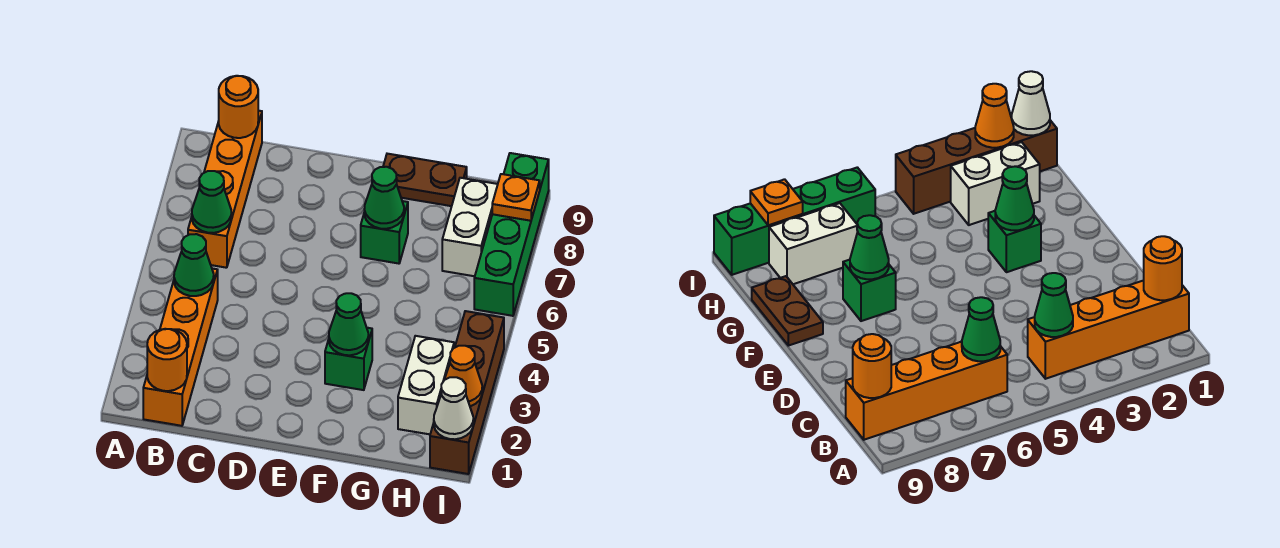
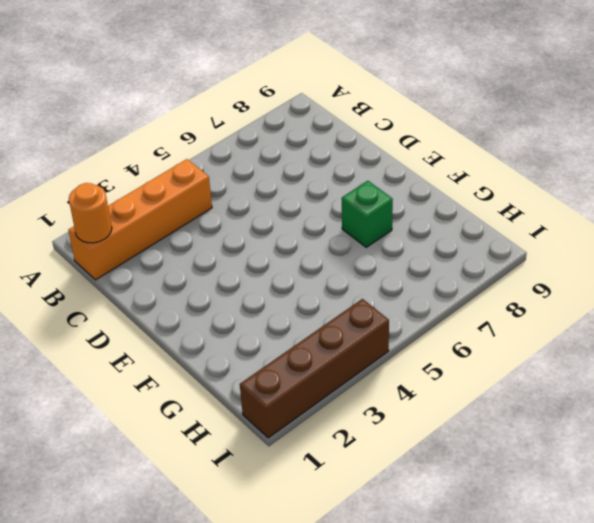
none -> orange 1x4 brick [188,111,262,268]
none -> green 1x1 brick [325,328,372,390]
none -> brown 1x2 plate [383,154,467,206]

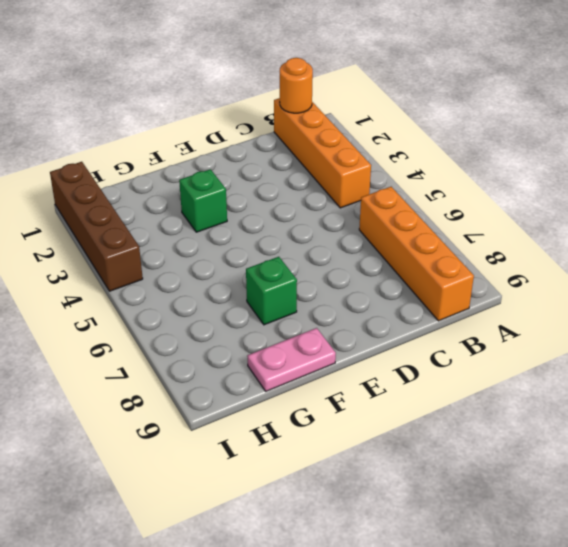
pink 1x2 plate [247,328,336,391] -> brown 1x2 plate [383,154,467,206]
none -> white 1x2 brick [398,336,454,434]
none -> white 1x2 brick [442,178,498,276]
none -> green 1x4 brick [474,153,549,316]

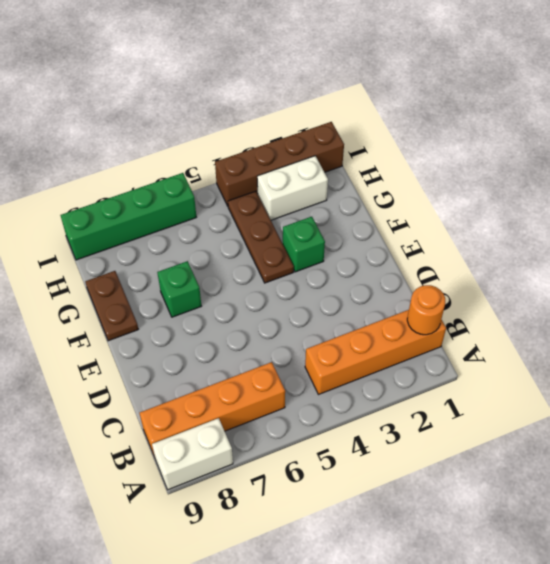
white 1x2 brick [152,418,233,490] -> white 1x2 brick moved to [442,178,498,276]
brown 1x3 plate [228,191,294,283] -> none
none -> green 1x1 cone [174,234,214,296]
none -> green 1x1 cone [192,171,231,233]
none -> orange 1x1 round brick [219,76,258,138]

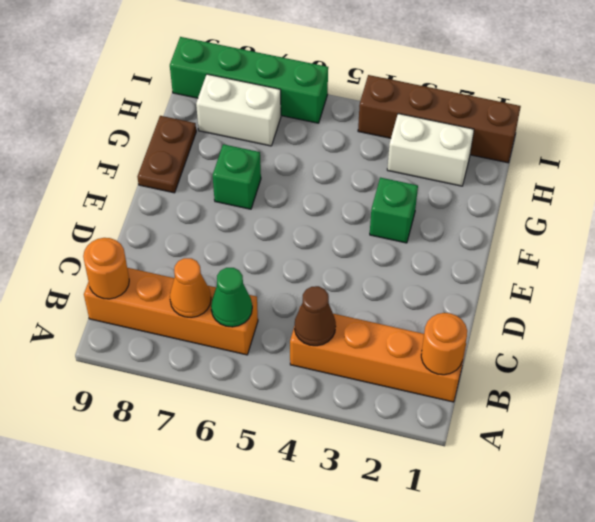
brown 1x1 cone [295,286,336,346] -> green 1x1 cone [174,234,214,296]
orange 1x1 cone [170,258,211,317] -> orange 1x1 cone moved to [444,346,482,406]
none -> green 1x1 cone [329,293,368,355]
none -> green 1x1 cone [364,167,404,229]
none -> white 1x1 cone [434,377,473,439]

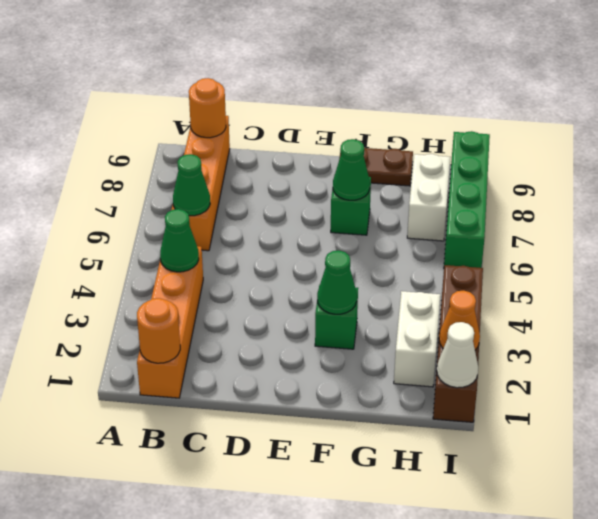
none -> orange 1x1 plate [492,174,540,221]

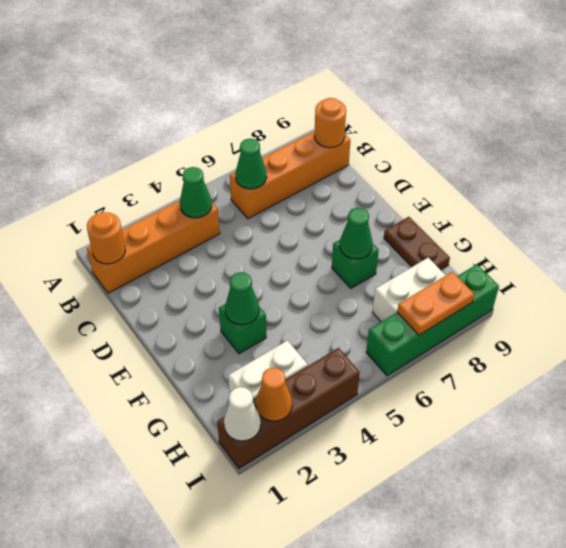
orange 1x2 plate [397,272,474,335] -> orange 1x1 plate [492,174,540,221]

